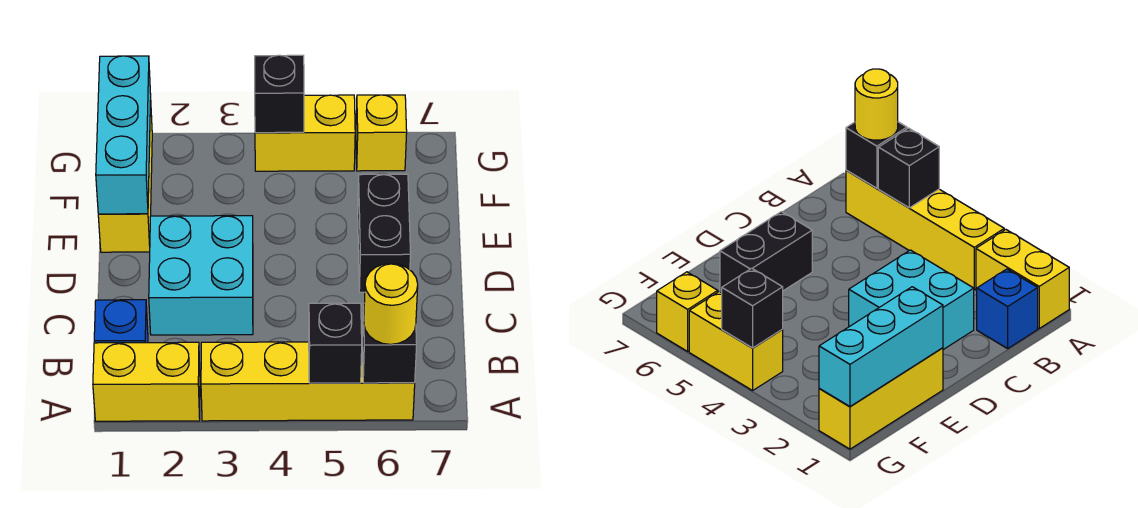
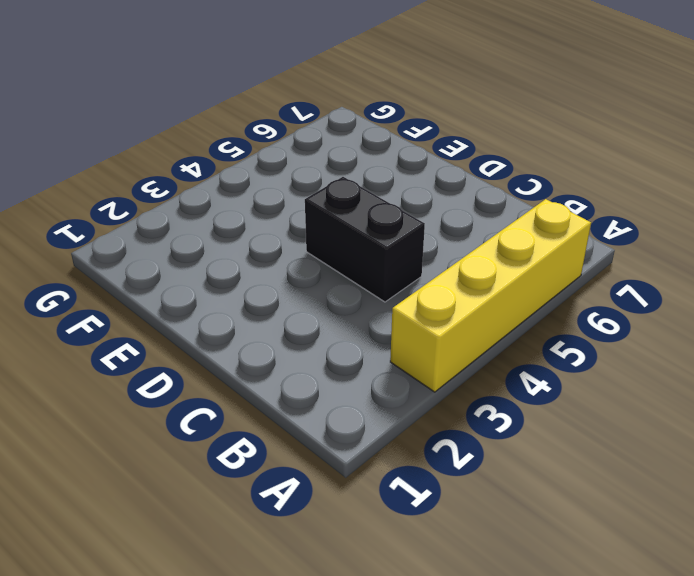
black 1x2 brick [305,177,425,302] -> black 1x2 brick moved to [358,174,411,292]
none -> yellow 1x2 brick [93,342,200,421]
none -> blue 1x1 brick [94,300,148,343]
none -> cyan 2x2 brick [149,216,253,335]

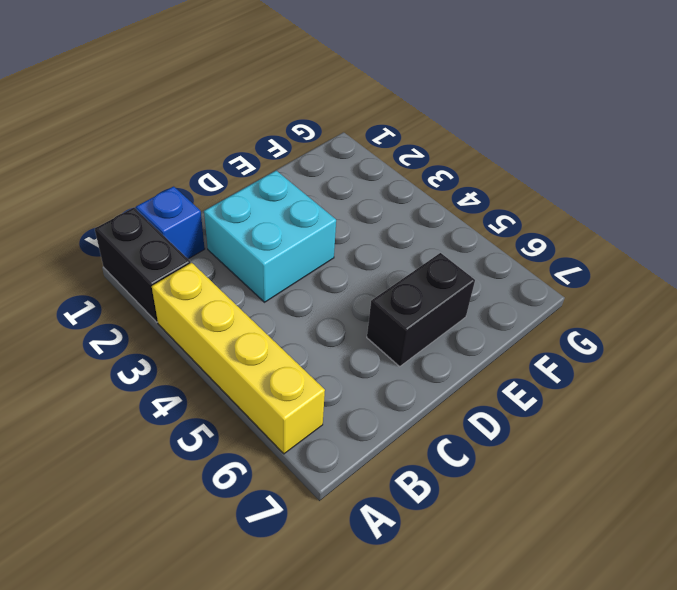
black 1x2 brick [95,208,190,322] -> yellow 1x2 brick [93,342,200,421]
none -> yellow 1x3 brick [98,101,152,252]
none -> yellow 1x2 brick [255,95,355,171]
none -> yellow 1x1 brick [356,95,407,171]

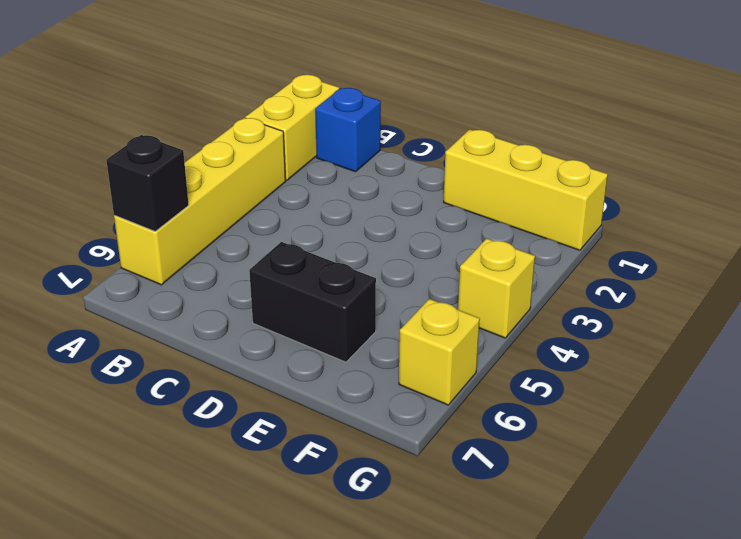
yellow 1x1 brick [458,238,535,338] -> yellow 1x2 brick [255,95,355,171]
none -> cyan 2x2 brick [149,216,253,335]
none -> black 1x1 brick [309,303,362,383]
none -> cyan 1x3 brick [96,56,151,214]

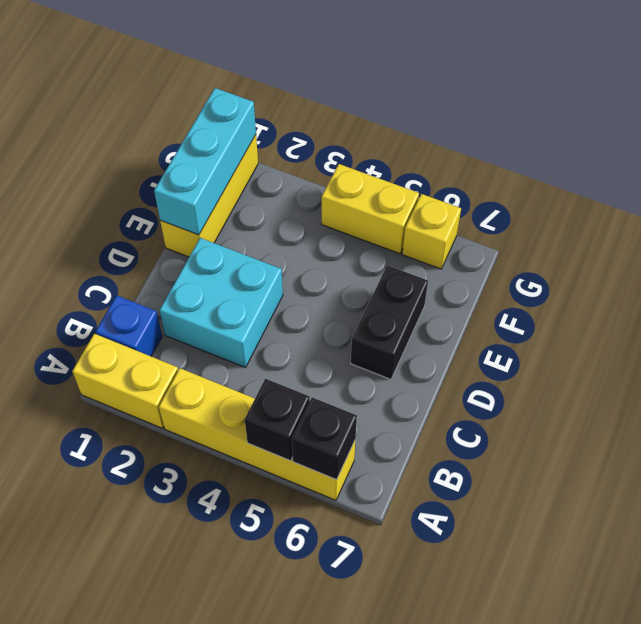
none -> black 1x1 brick [255,55,304,133]
none -> yellow 1x1 round brick [364,263,418,344]

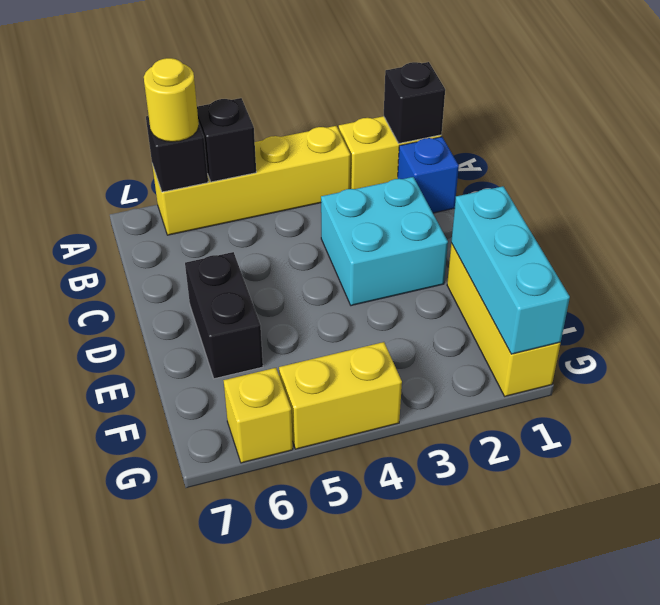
black 1x1 brick [384,62,445,143] -> black 1x1 brick moved to [255,55,304,133]

